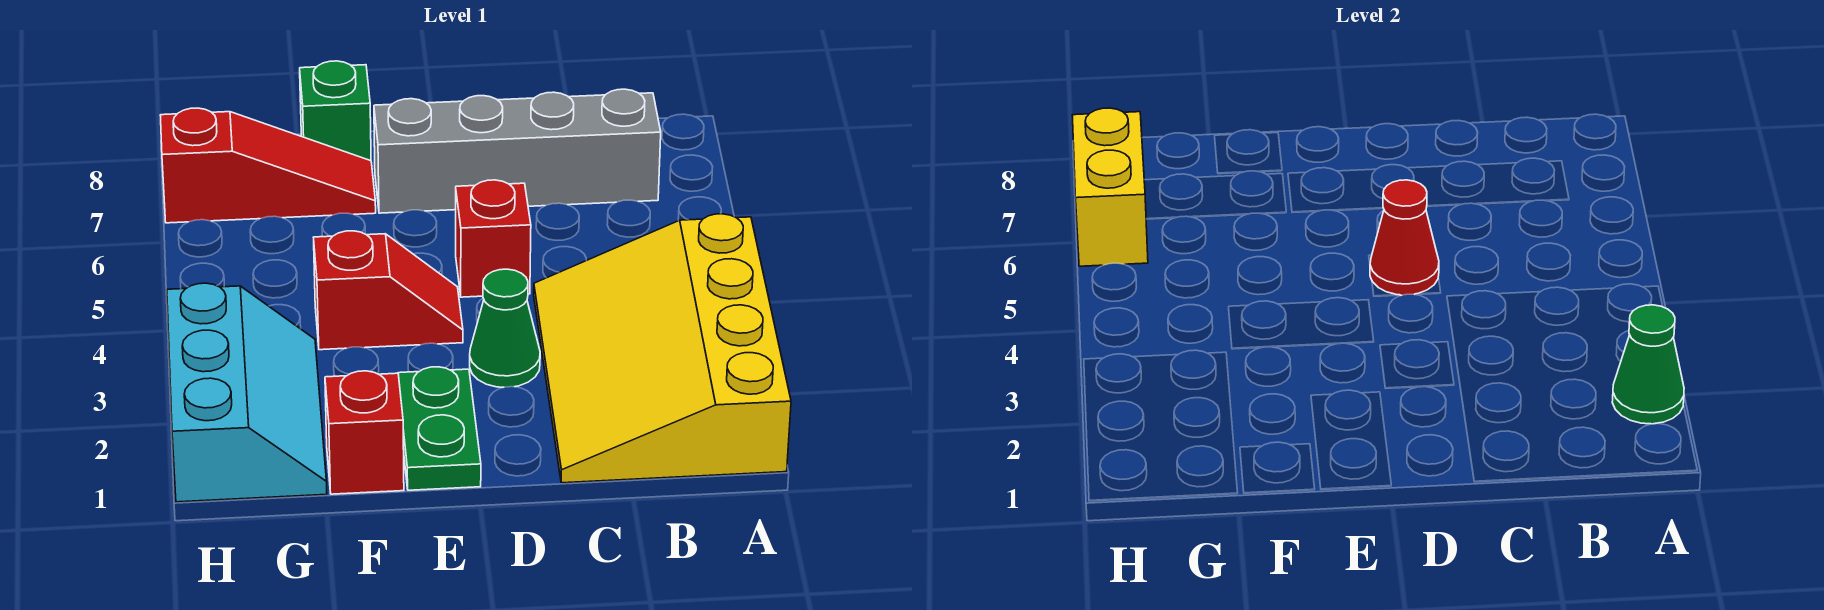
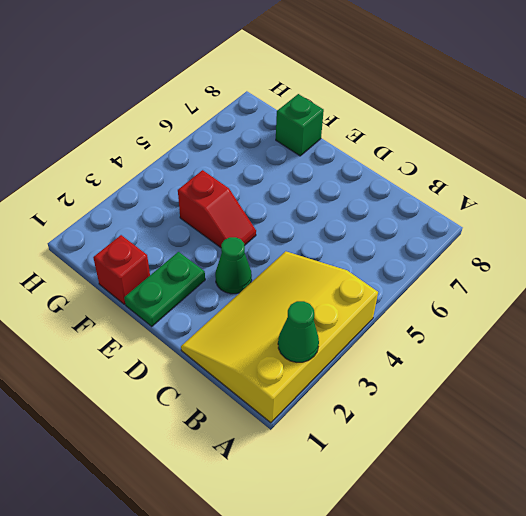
none -> grey 1x4 brick [374,89,661,213]
none -> red 1x1 brick [456,180,531,297]
none -> red 1x3 slope [160,108,376,223]

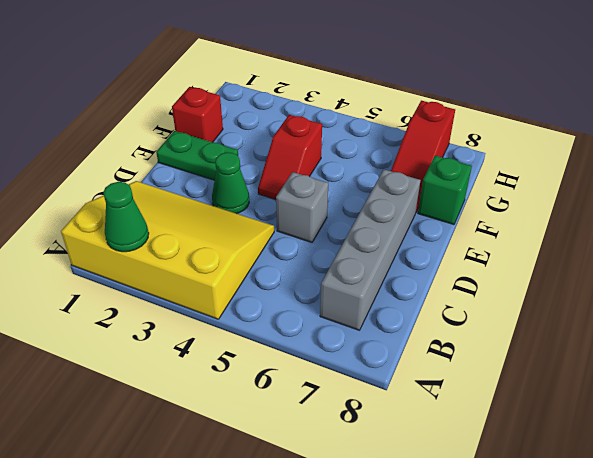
grey 1x1 brick [276,172,328,242] -> red 1x1 brick [456,180,531,297]
none -> cyan 2x3 slope [167,283,327,502]
none -> red 1x1 cone [1370,180,1439,295]
none -> yellow 1x2 brick [1072,108,1148,266]

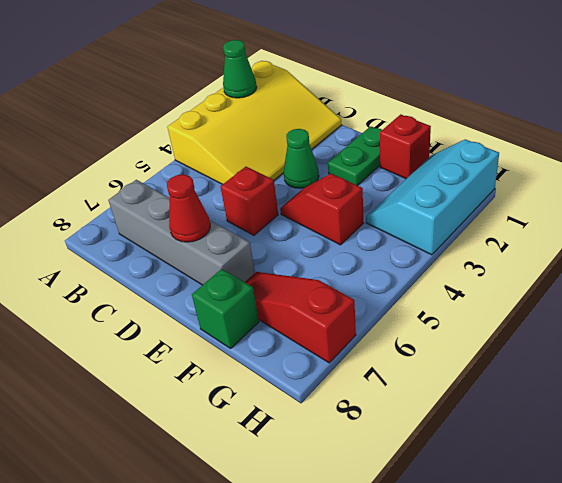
red 1x1 cone [167,174,210,242] -> red 1x1 cone moved to [1370,180,1439,295]
none -> yellow 1x2 brick [1072,108,1148,266]

